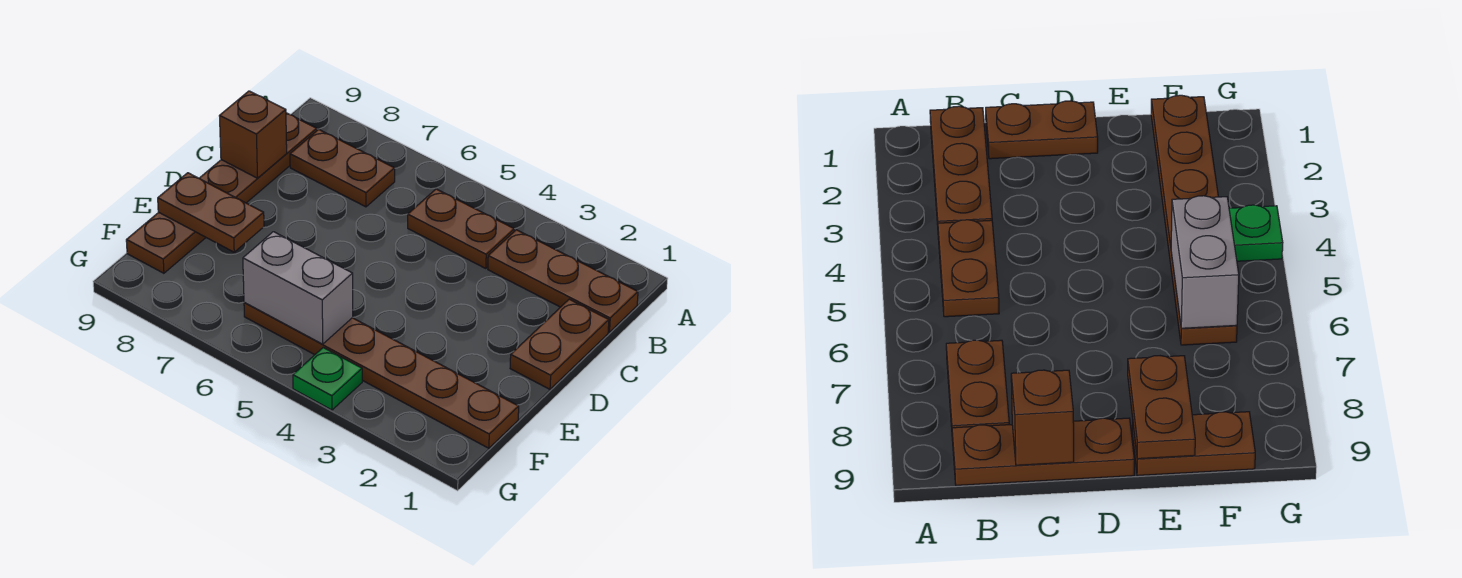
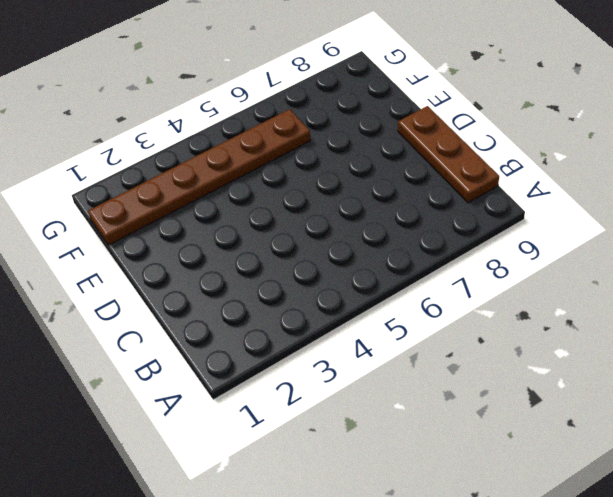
none -> brown 1x3 plate [488,230,638,332]
none -> brown 1x2 plate [408,189,514,269]

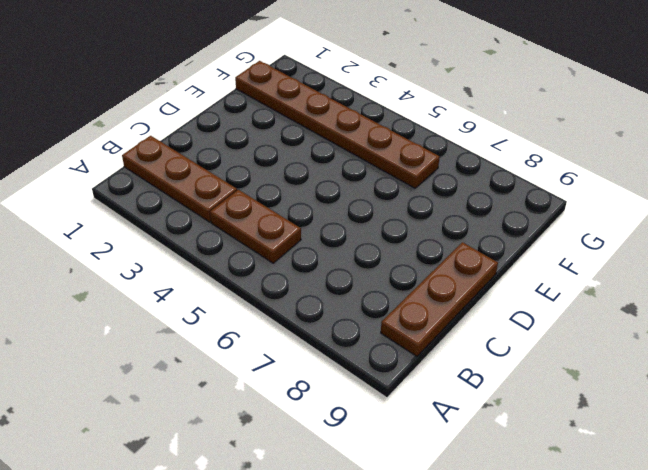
none -> brown 1x2 plate [290,129,395,207]
none -> brown 1x2 plate [510,299,609,389]

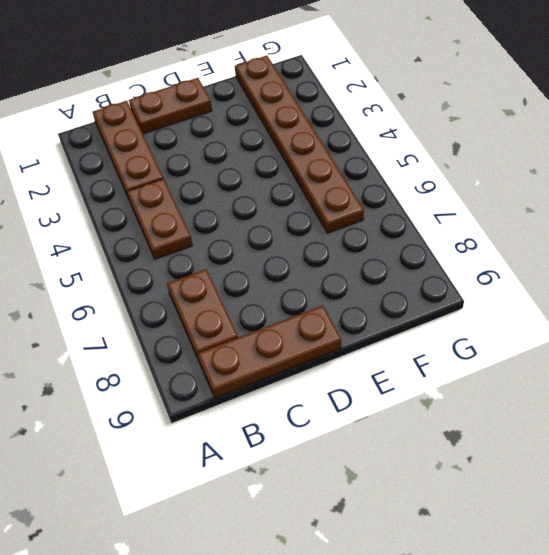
none -> brown 1x2 plate [126,212,206,273]
none -> green 1x1 plate [293,347,362,410]

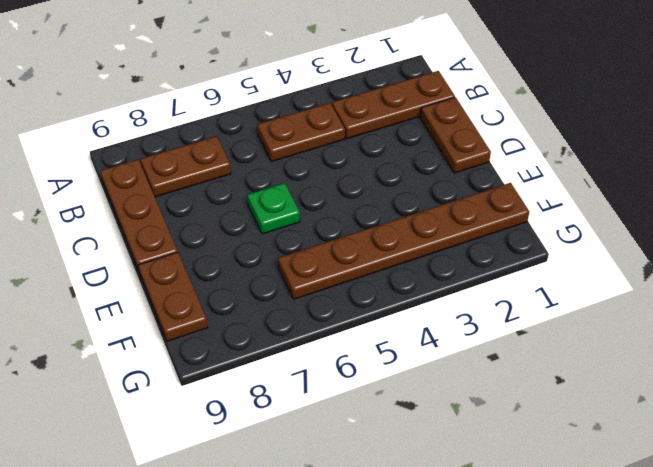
green 1x1 plate [247,183,300,234] -> green 1x1 plate moved to [293,347,362,410]
none -> brown 1x1 brick [220,91,287,178]
none -> brown 1x2 plate [158,173,264,252]

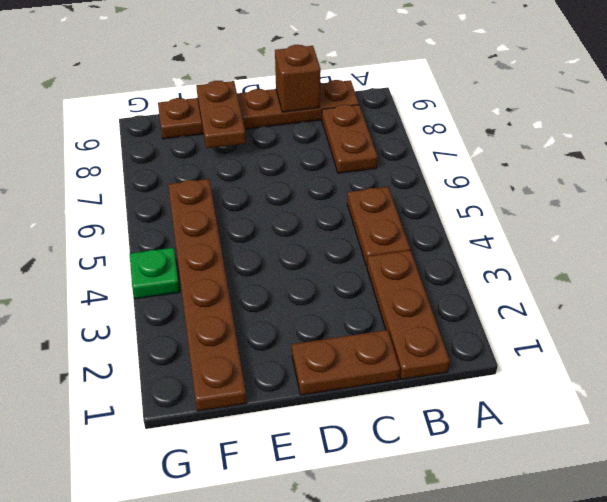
none -> grey 1x2 brick [243,232,353,344]

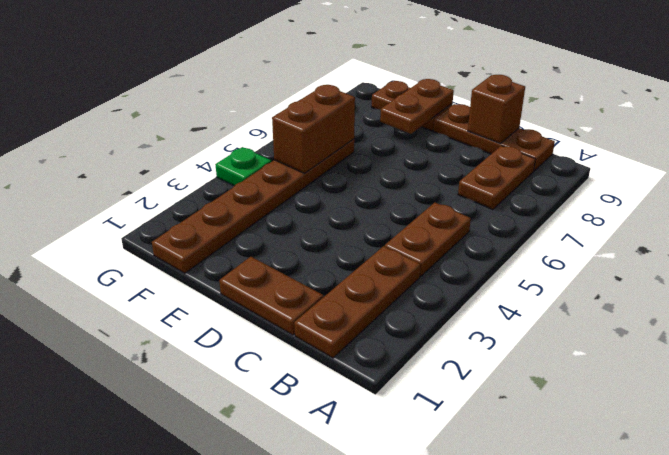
brown 1x2 brick [272,85,355,173] -> grey 1x2 brick [243,232,353,344]

